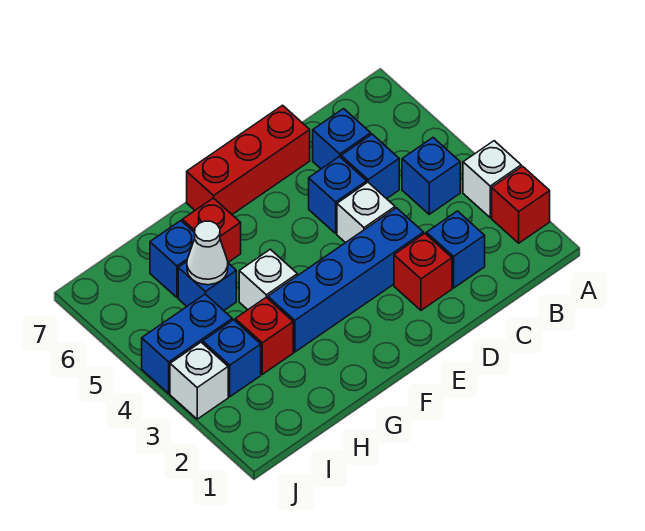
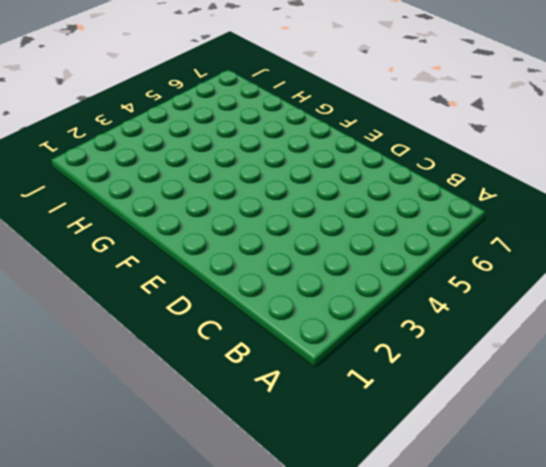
none -> red 1x1 brick [492,166,550,243]
none -> white 1x1 brick [463,141,521,218]
none -> blue 1x1 brick [402,138,460,214]

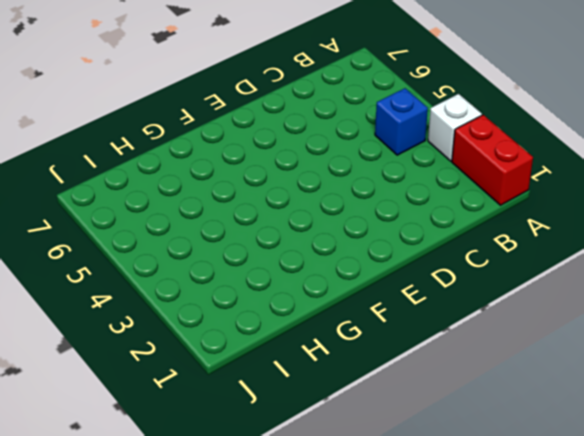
red 1x2 brick [452,115,533,205] -> red 1x1 brick [492,166,550,243]
none -> blue 1x1 brick [426,211,485,288]
none -> blue 1x1 brick [341,134,399,199]
none -> blue 1x1 brick [313,109,371,169]

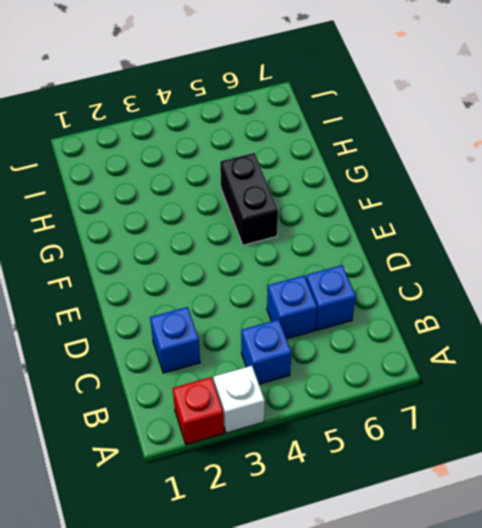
black 1x2 brick [220,153,278,245] -> none
none -> red 1x1 brick [394,234,452,310]
none -> blue 1x4 brick [268,208,424,352]
none -> white 1x1 brick [337,182,395,243]

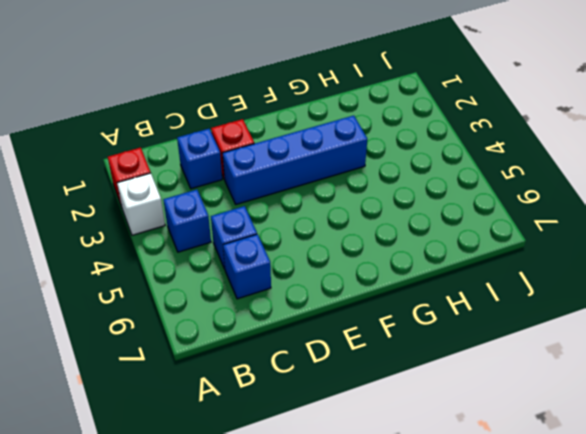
none -> white 1x1 brick [337,182,395,243]
none -> blue 1x1 brick [309,156,367,233]
none -> red 1x3 brick [187,105,310,214]

